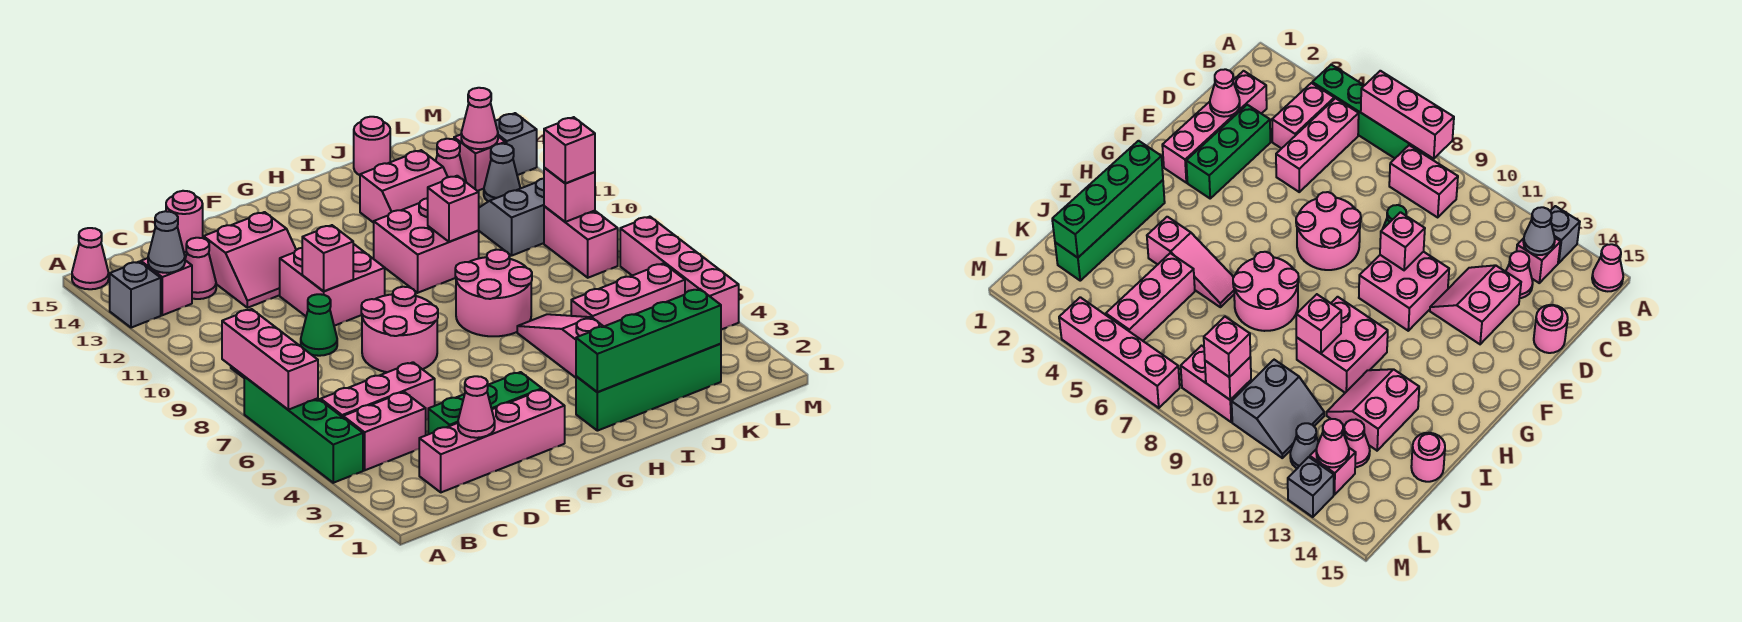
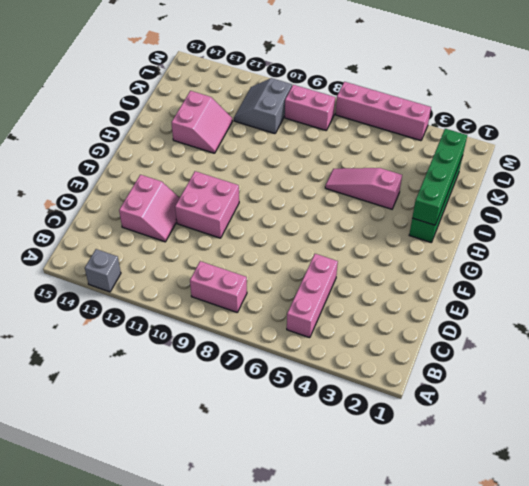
none -> green 1x4 brick [244,377,363,483]
none -> pink 1x1 cone [72,228,109,289]
none -> pink 1x2 brick [343,392,426,470]
none -> pink 1x1 brick [141,258,192,315]

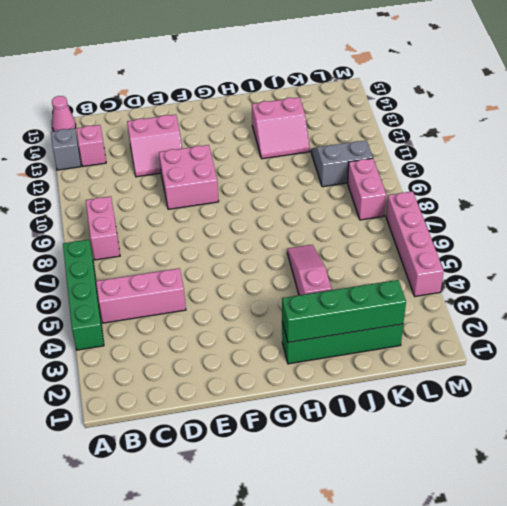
none -> pink 1x2 brick [343,392,426,470]
none -> pink 1x4 brick [419,389,565,492]
none -> pink 1x1 cone [185,238,216,299]
none -> green 1x3 brick [428,372,542,434]

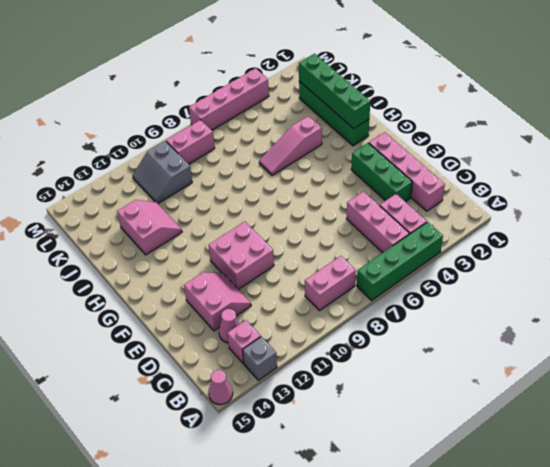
none -> green 1x1 cone [301,294,337,356]
none -> pink 1x1 round brick [166,191,203,252]
none -> pink 2x2 round brick [361,287,438,372]
none -> pink 2x2 round brick [455,250,532,336]

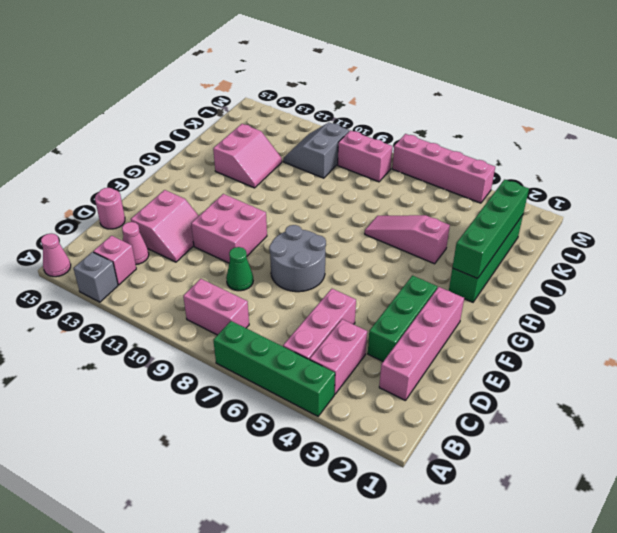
grey 2x2 round brick [269,225,326,292] -> pink 2x2 round brick [361,287,438,372]
none -> pink 2x2 round brick [455,250,532,336]
none -> pink 2x2 brick [374,198,479,293]
none -> pink 1x3 brick [571,263,685,326]
none -> pink 1x1 round brick [354,117,390,175]

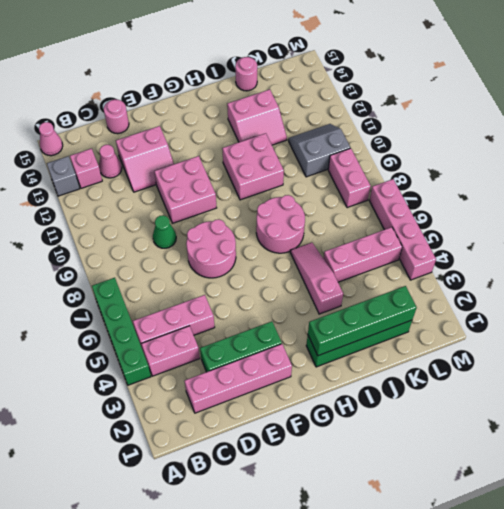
none -> pink 1x2 brick [1389,145,1458,217]
none -> pink 1x1 cone [436,139,466,182]
none -> grey 1x1 cone [484,144,520,202]
none -> pink 1x1 brick [454,135,505,191]

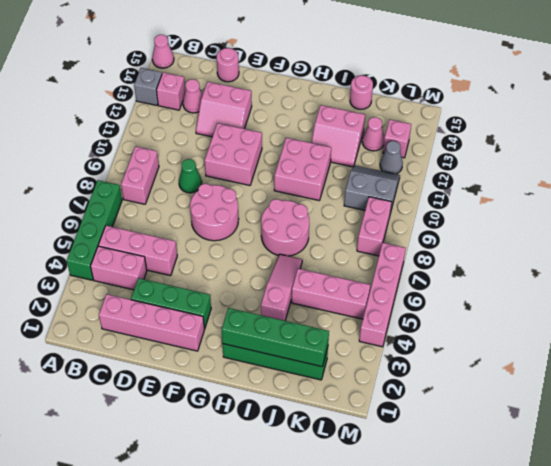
none -> grey 1x1 brick [495,113,537,175]
none -> pink 1x3 brick [222,309,318,410]
none -> grey 1x1 cone [148,211,185,273]
none -> pink 1x1 cone [458,376,495,438]

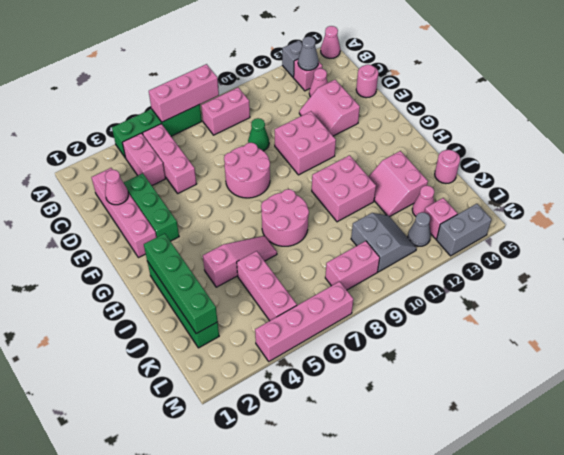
grey 1x2 brick [437,204,492,256] -> grey 1x1 brick [495,113,537,175]
none -> pink 1x1 brick [302,225,353,291]
none -> pink 1x1 brick [428,176,479,242]
none -> pink 1x1 brick [544,168,595,222]
none -> pink 1x1 cone [461,88,498,149]

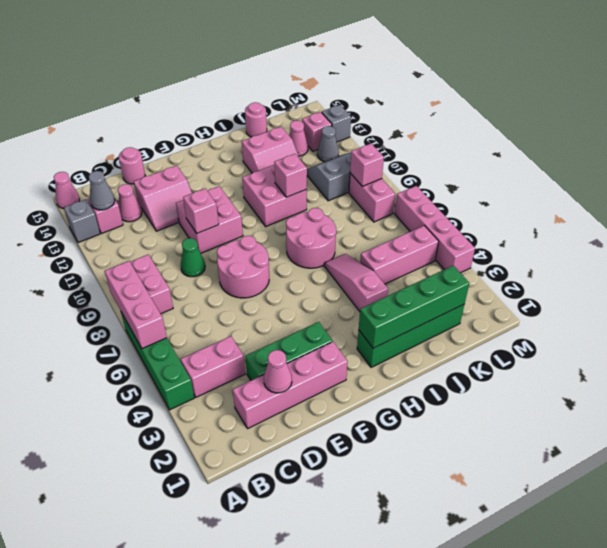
none -> pink 1x3 brick [321,362,435,420]
none -> pink 1x1 cone [461,88,498,149]
none -> pink 1x1 brick [544,117,595,183]

